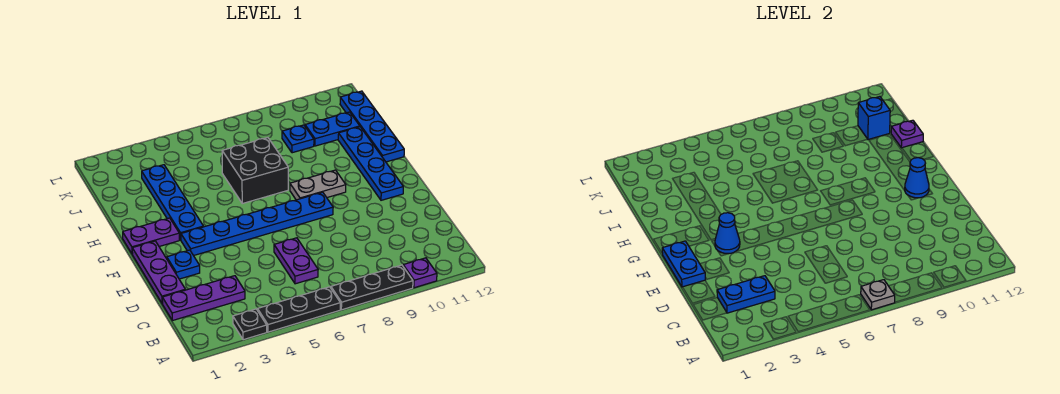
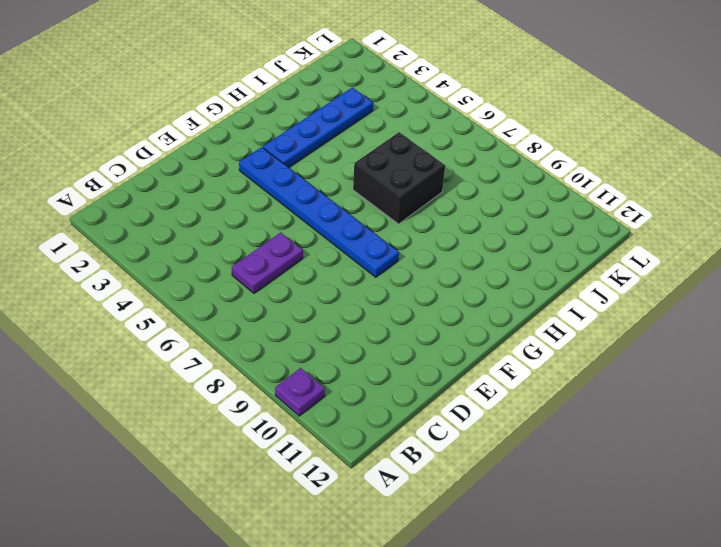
none -> black 1x1 plate [233,309,267,340]
none -> black 1x3 plate [258,287,340,332]
none -> black 1x3 plate [331,265,413,310]

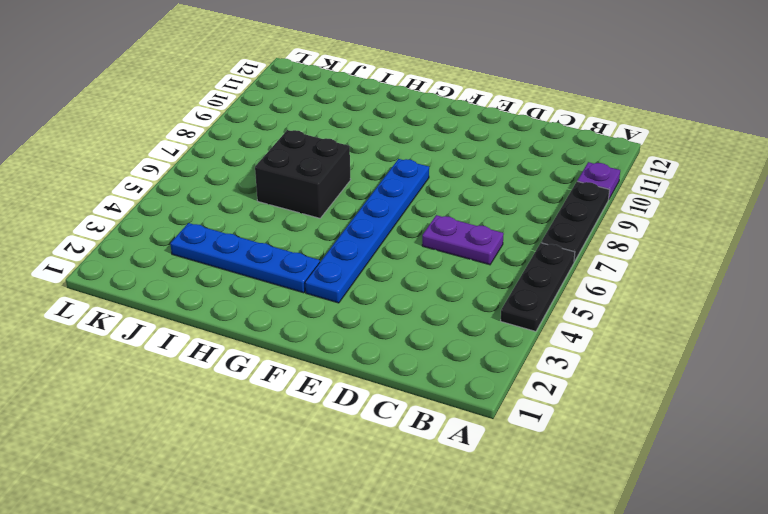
none -> black 1x1 plate [233,309,267,340]
none -> purple 1x3 plate [162,276,245,321]
none -> purple 1x3 plate [132,241,185,304]

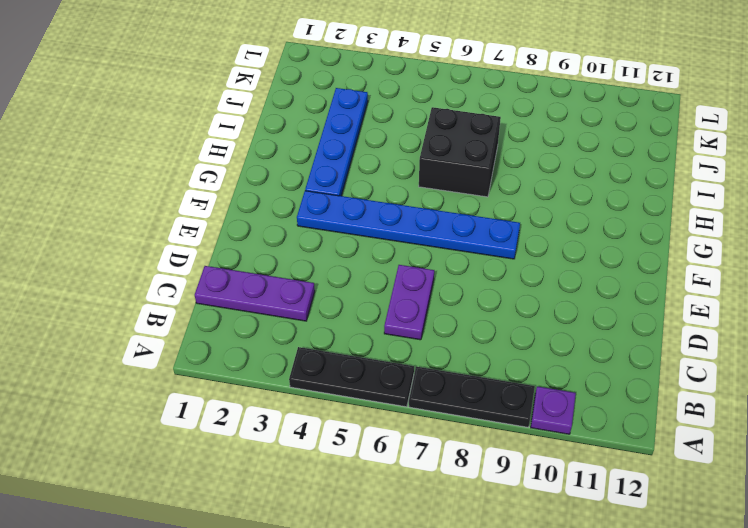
none -> black 1x1 plate [233,309,267,340]
none -> purple 1x3 plate [132,241,185,304]
none -> blue 1x1 plate [167,250,200,279]

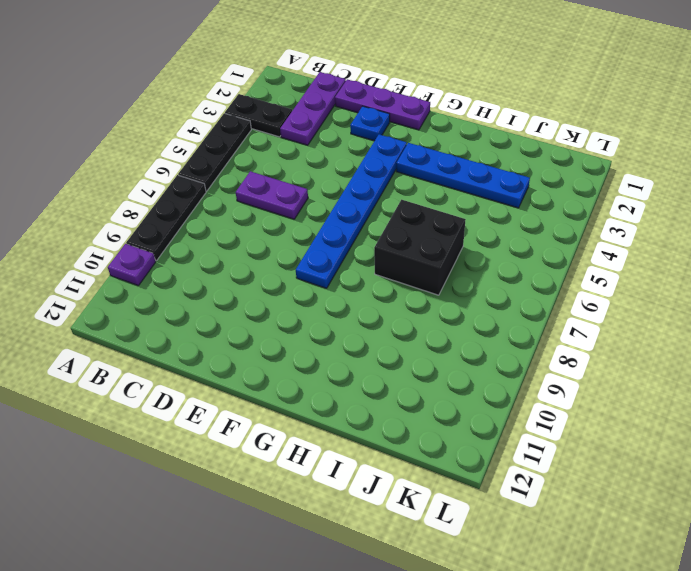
black 1x2 plate [225,94,292,137] -> black 1x1 plate [233,309,267,340]
none -> blue 1x4 plate [338,127,403,200]
none -> purple 1x2 plate [123,218,179,254]
none -> grey 1x2 plate [290,170,346,200]

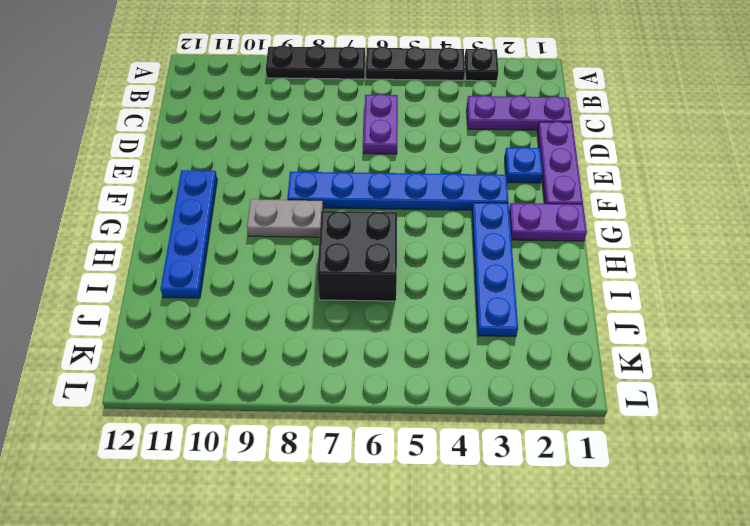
none -> purple 1x1 plate [403,258,437,288]
none -> blue 1x4 plate [340,91,404,162]
none -> blue 1x1 plate [282,125,314,153]

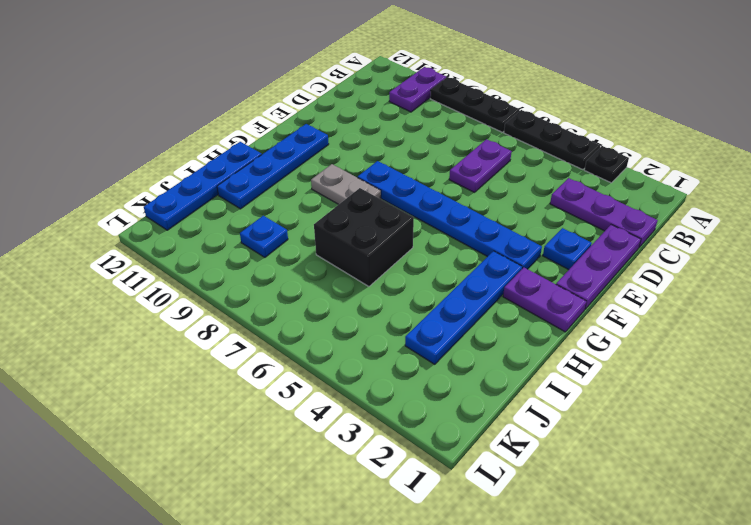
purple 1x2 plate [389,67,446,112] -> purple 1x1 plate [403,258,437,288]
none -> blue 1x2 plate [305,112,360,146]
none -> grey 1x1 plate [861,280,895,310]
none -> blue 1x2 plate [717,276,775,313]

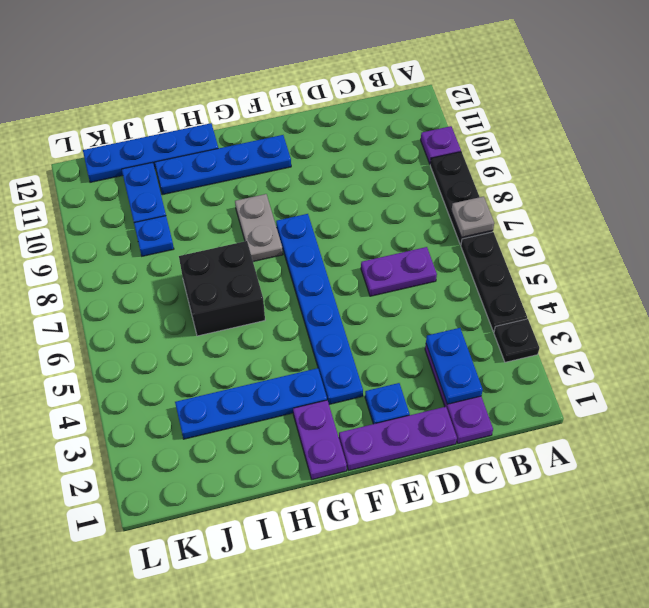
none -> blue 1x2 plate [662,241,705,287]
none -> blue 1x1 cone [715,213,740,254]
none -> blue 1x1 cone [905,158,929,198]

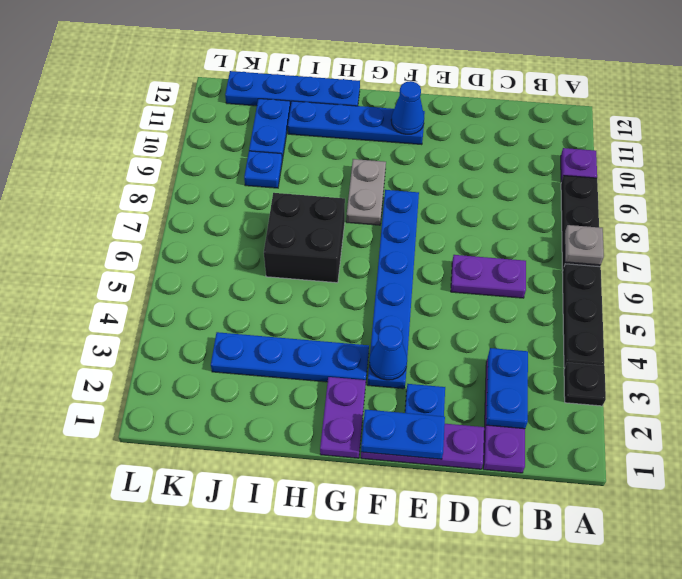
none -> purple 1x1 plate [891,120,923,148]
none -> blue 1x1 brick [858,97,890,139]

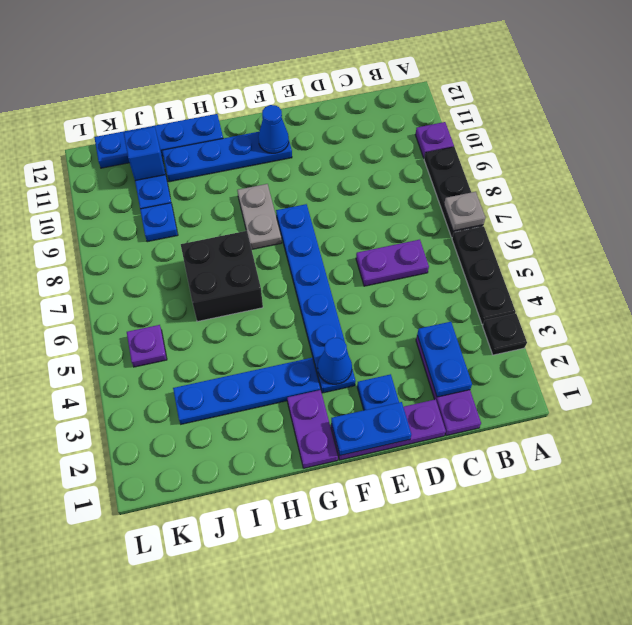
purple 1x1 plate [127,325,167,367] -> purple 1x1 plate moved to [891,120,923,148]

